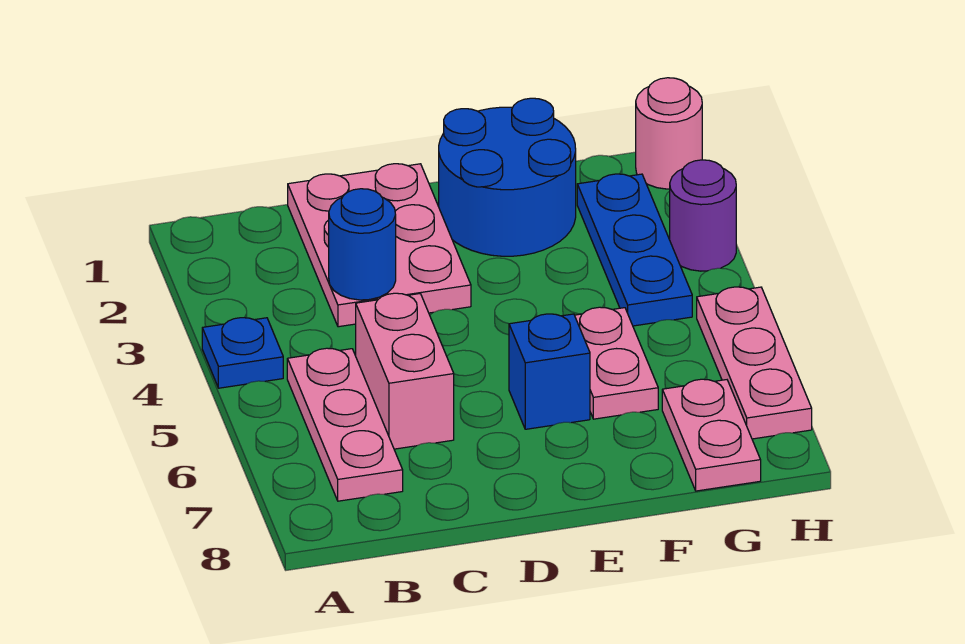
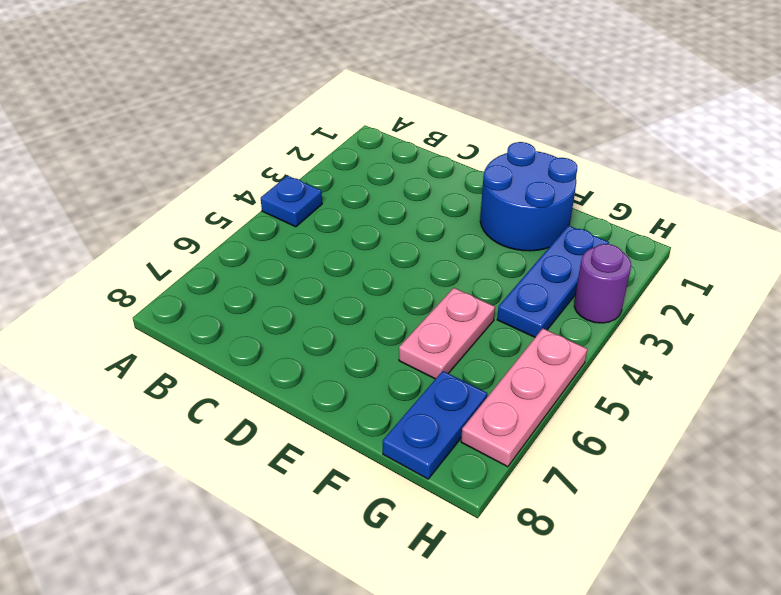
blue 1x2 plate [383,371,487,479] -> pink 1x2 plate [662,379,761,491]
none -> pink 1x3 plate [287,348,403,501]
none -> pink 2x3 plate [288,164,471,327]
none -> pink 1x2 brick [356,293,454,449]

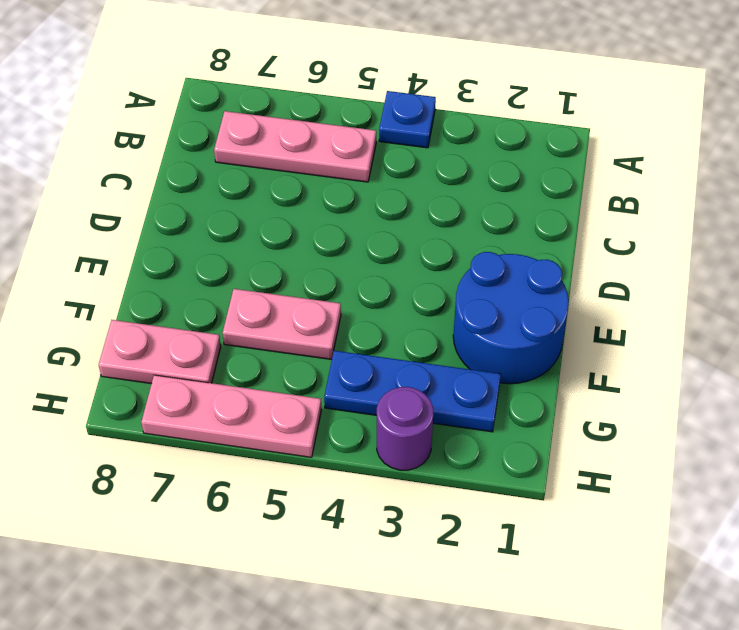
none -> pink 2x3 plate [288,164,471,327]
none -> pink 1x2 brick [356,293,454,449]
none -> blue 1x1 brick [509,314,590,429]

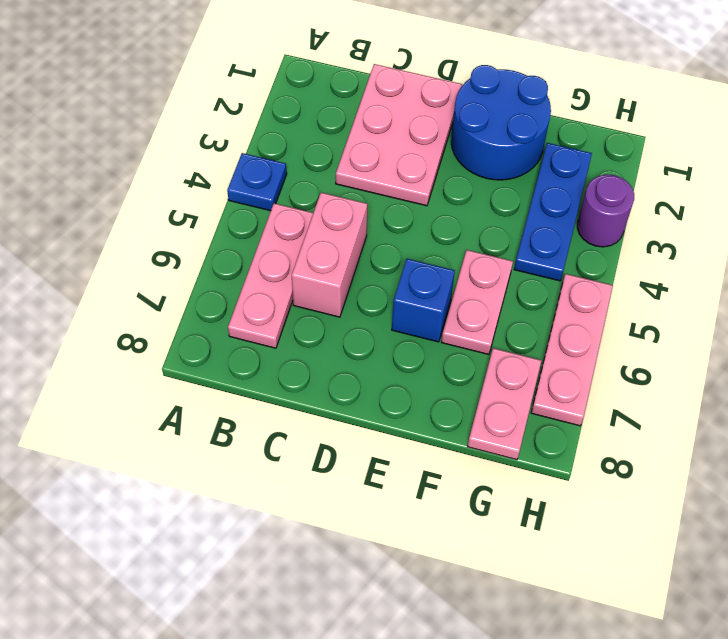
none -> pink 1x1 round brick [636,78,702,189]
none -> blue 1x1 round brick [329,189,396,300]

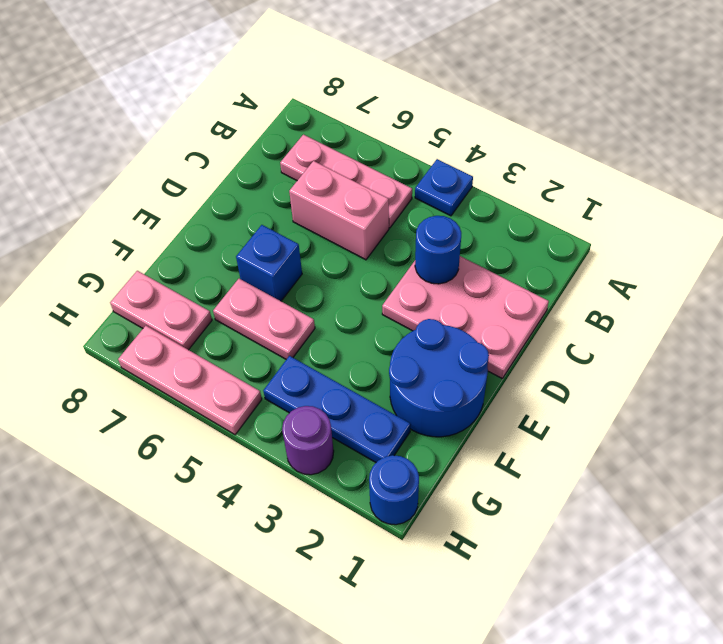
blue 1x1 round brick [369,455,419,525] -> pink 1x1 round brick [636,78,702,189]

